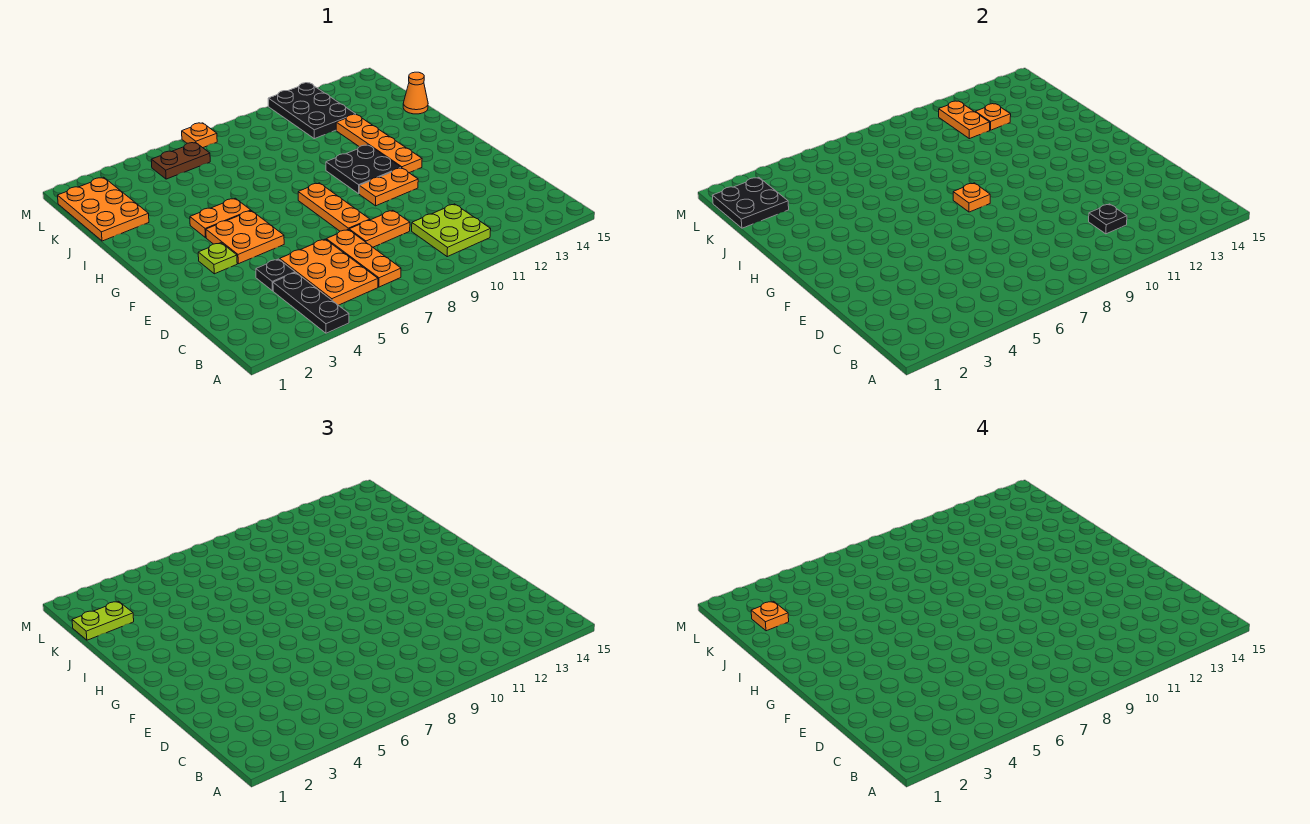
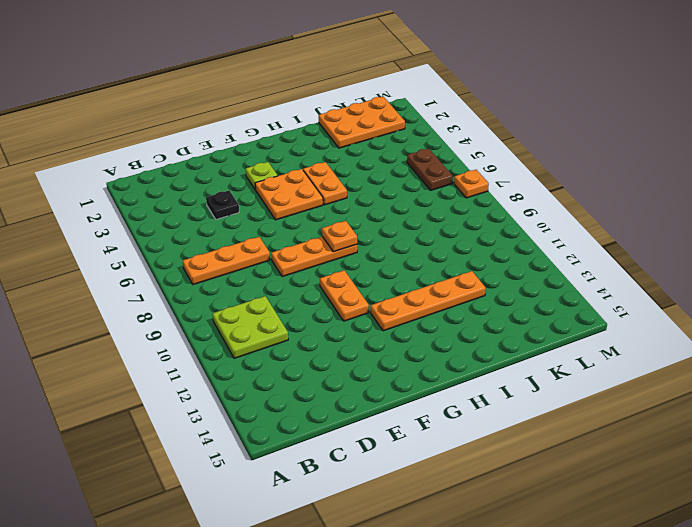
none -> black 1x3 plate [273,273,349,333]
none -> orange 2x3 plate [280,239,378,305]
none -> orange 1x2 plate [349,210,410,247]

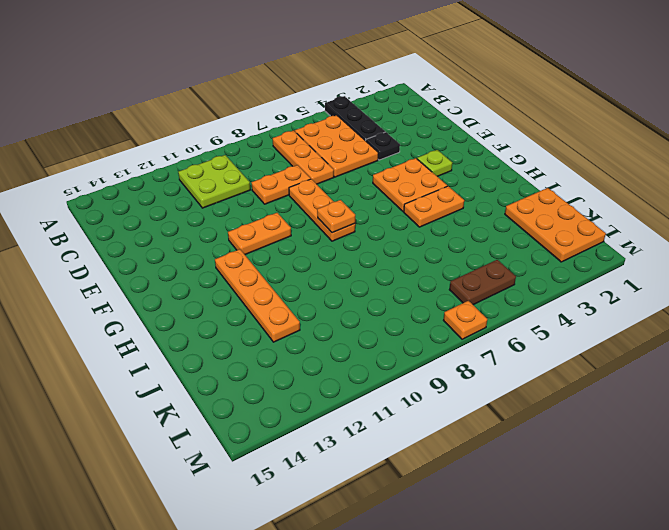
none -> black 2x2 plate [326,145,401,194]
none -> orange 1x1 cone [403,72,428,114]
none -> black 2x3 plate [268,83,356,139]

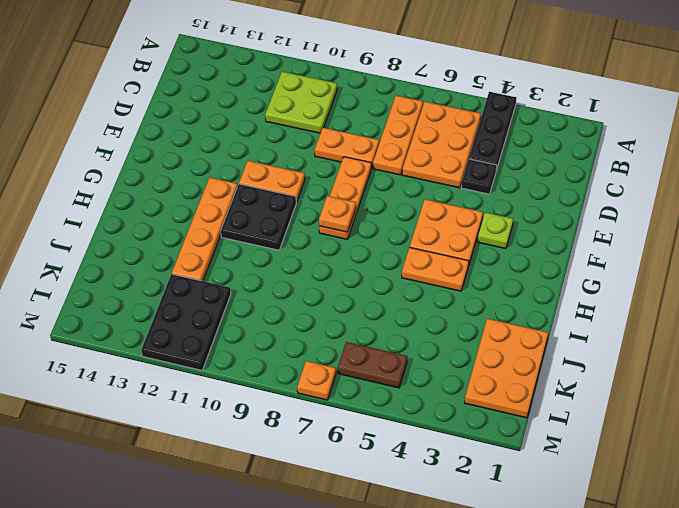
none -> orange 1x1 cone [403,72,428,114]
none -> black 1x1 plate [1089,204,1127,234]
none -> black 2x2 plate [712,177,789,228]

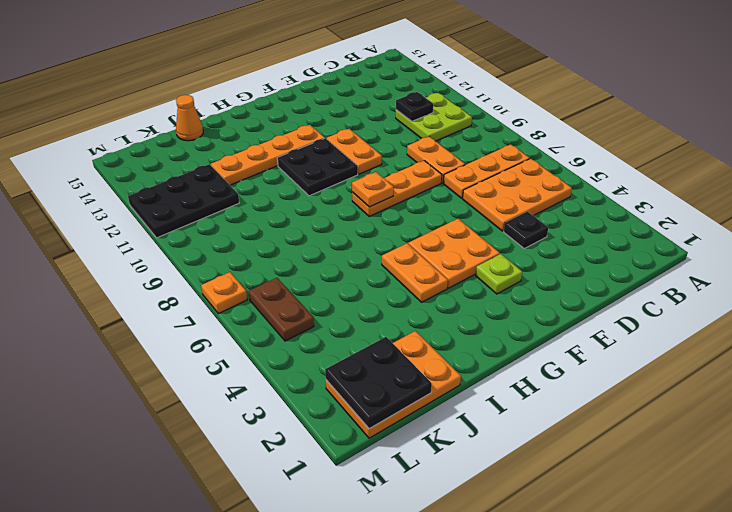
none -> black 1x3 plate [273,273,349,333]
none -> orange 1x2 plate [939,101,990,139]
none -> orange 1x1 plate [976,104,1011,130]

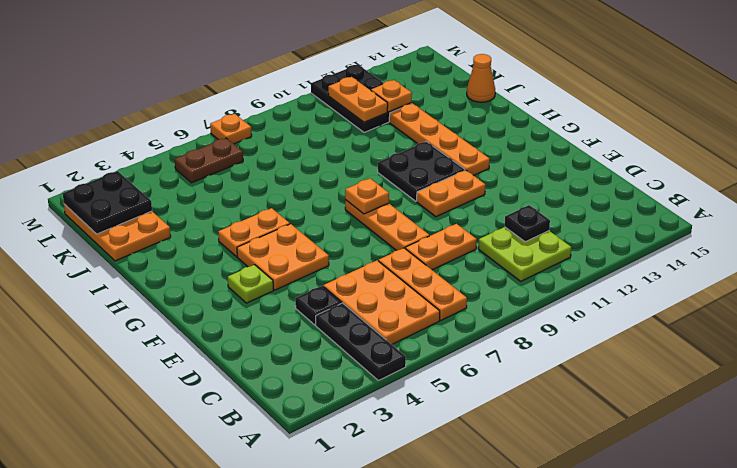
none -> lime 1x2 plate [72,601,134,640]
none -> orange 1x1 plate [751,601,789,631]

